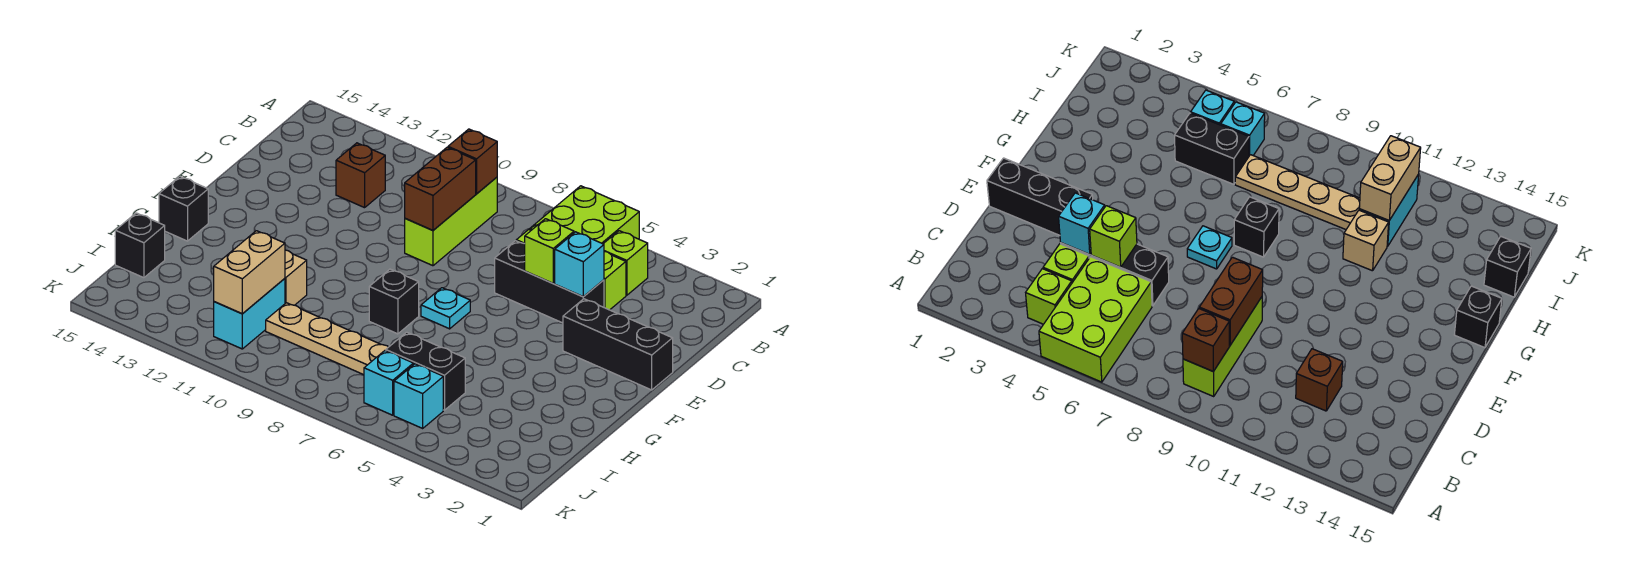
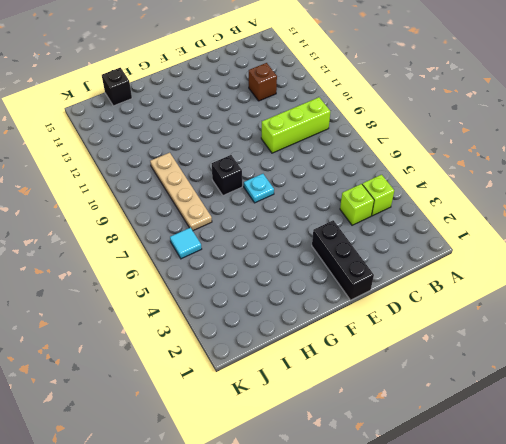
cyan 1x1 tile [170,228,202,259] -> cyan 1x1 brick [364,351,413,415]
none -> lime 2x3 brick [516,186,639,244]
none -> black 1x3 brick [495,241,604,323]
none -> black 1x1 brick [159,176,208,241]

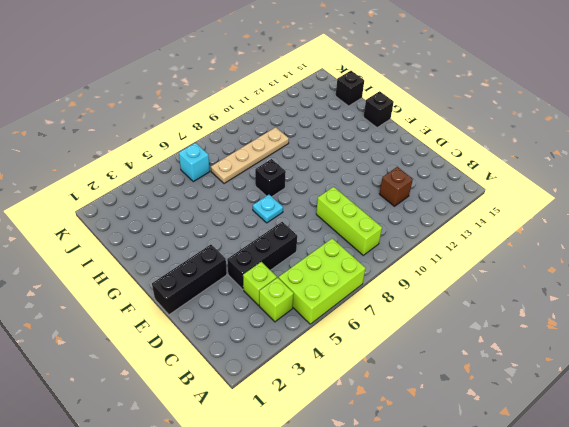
lime 2x3 brick [279,238,366,324] -> lime 2x3 brick turned to [516,186,639,244]
none -> tan 1x1 brick [285,250,307,305]
none -> black 1x2 brick [386,332,465,410]
none -> cyan 1x2 brick [214,279,285,349]

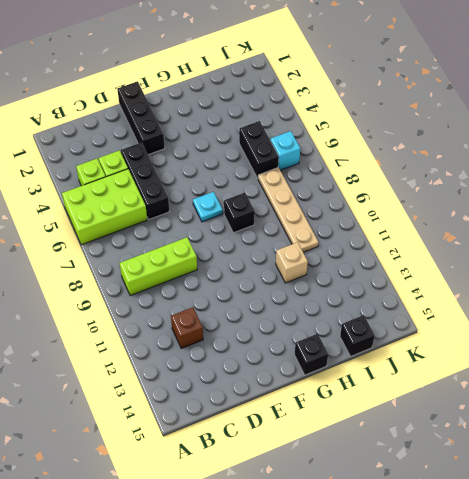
none -> cyan 1x2 brick [214,279,285,349]
none -> cyan 1x1 brick [394,364,443,428]
none -> brown 1x1 brick [448,129,497,194]

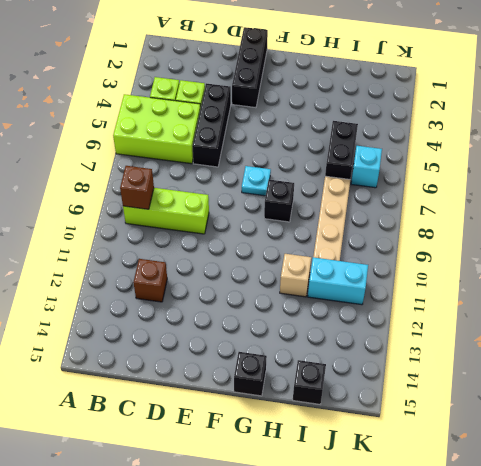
none -> cyan 1x1 brick [394,364,443,428]
none -> brown 1x2 brick [405,147,476,230]
none -> cyan 1x1 brick [555,232,604,297]

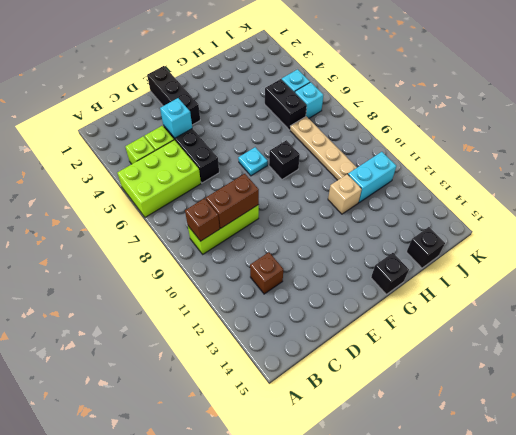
none -> lime 1x1 brick [525,219,574,283]
none -> tan 1x2 brick [214,231,285,314]

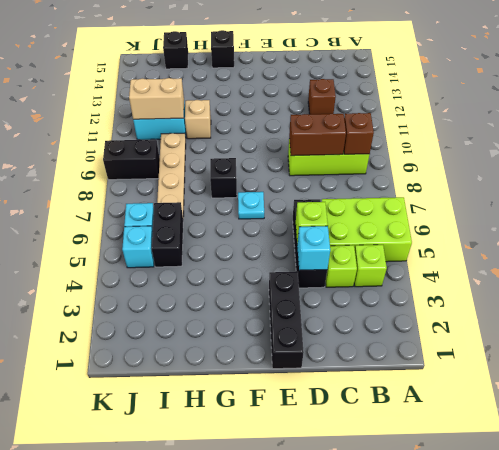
black 1x2 brick [103,139,160,180] -> none

